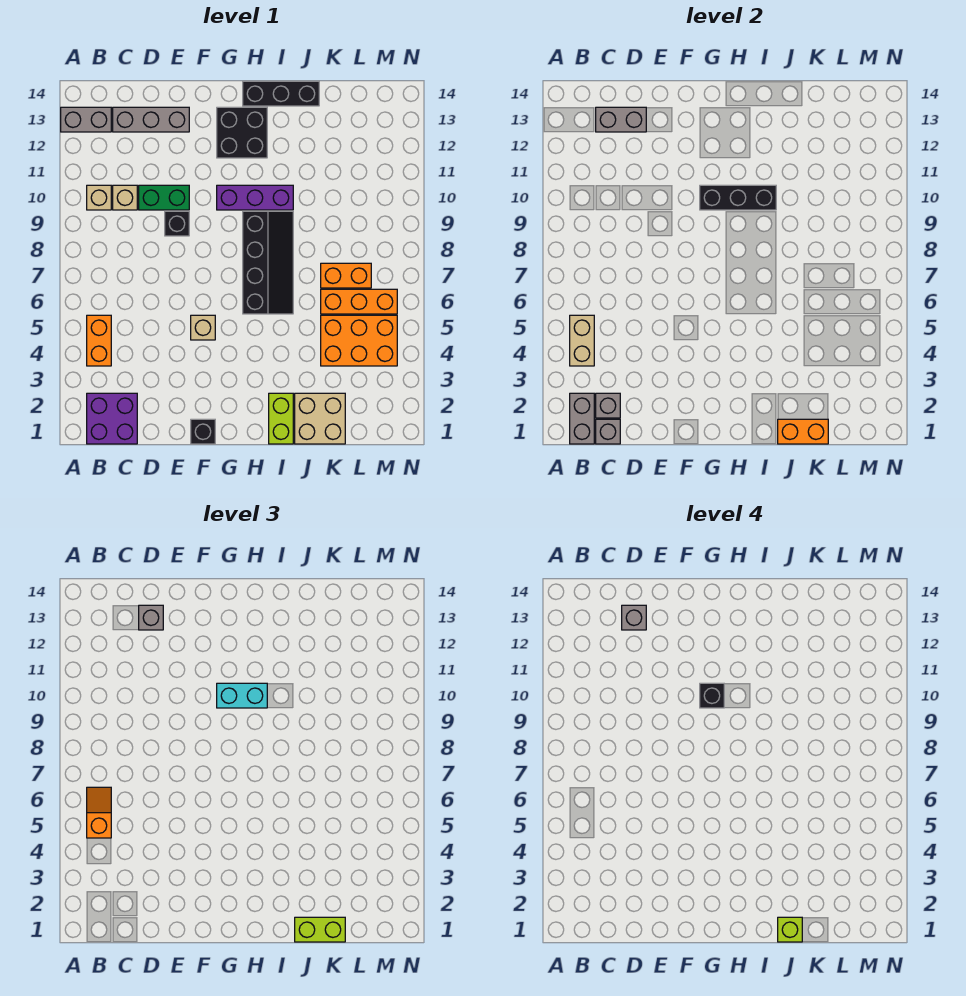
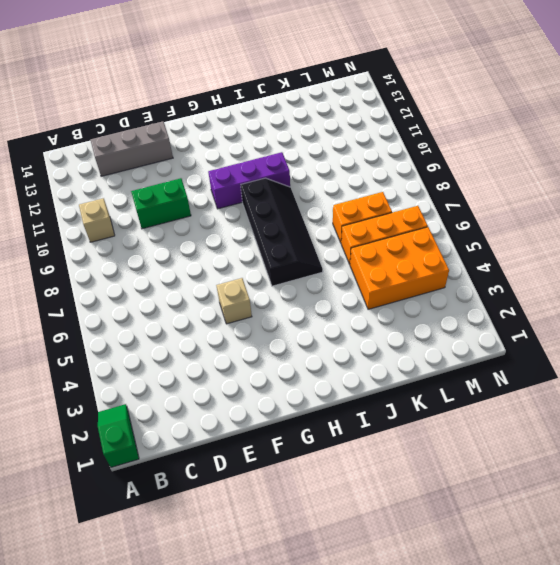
green 1x2 slope [98,404,139,467] -> none
none -> grey 1x2 brick [61,107,111,132]
none -> purple 2x2 brick [87,393,137,444]
none -> orange 1x2 brick [87,315,111,366]
none -> tan 1x1 brick [113,185,137,210]

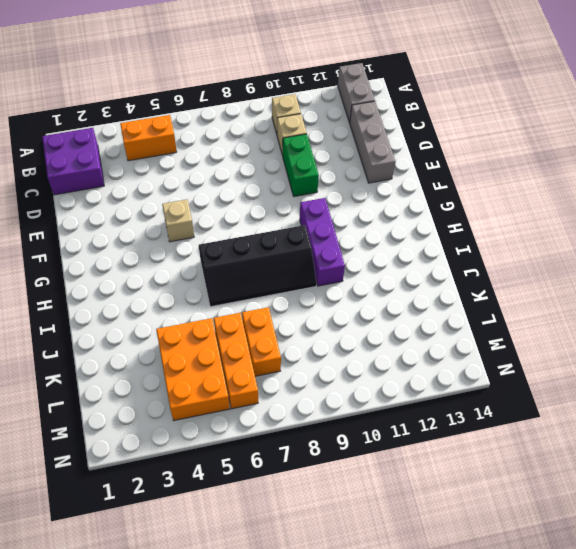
none -> black 1x1 brick [165,211,189,236]
none -> black 1x1 brick [191,419,215,444]
none -> black 2x2 brick [217,107,267,158]
none -> black 1x3 brick [243,81,319,106]

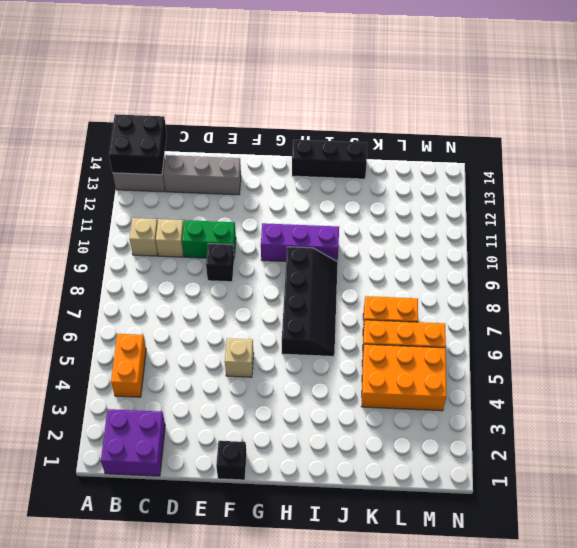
black 2x2 brick [109,114,167,175] -> black 2x2 brick moved to [217,107,267,158]
none -> lime 1x2 brick [269,393,293,444]
none -> tan 2x2 brick [295,393,345,444]
none -> grey 1x2 brick [570,393,594,444]
none -> tan 1x2 brick [570,315,594,366]

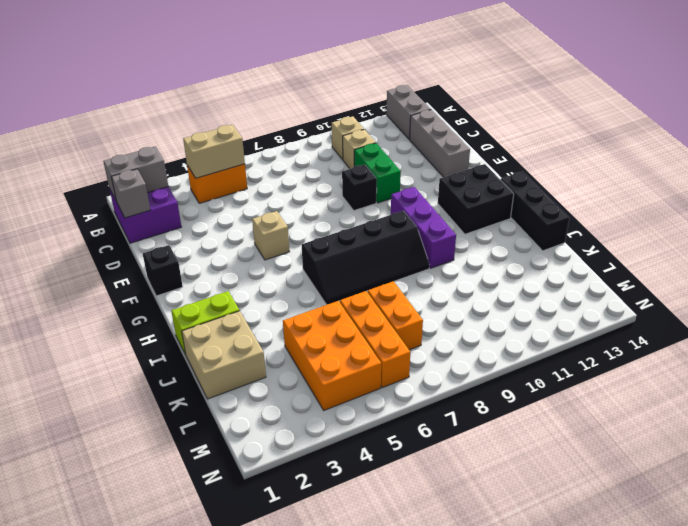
none -> grey 1x1 brick [596,393,620,418]
none -> grey 1x2 brick [596,107,646,132]
none -> black 1x3 brick [700,185,776,210]
none -> orange 1x2 brick [778,419,828,444]

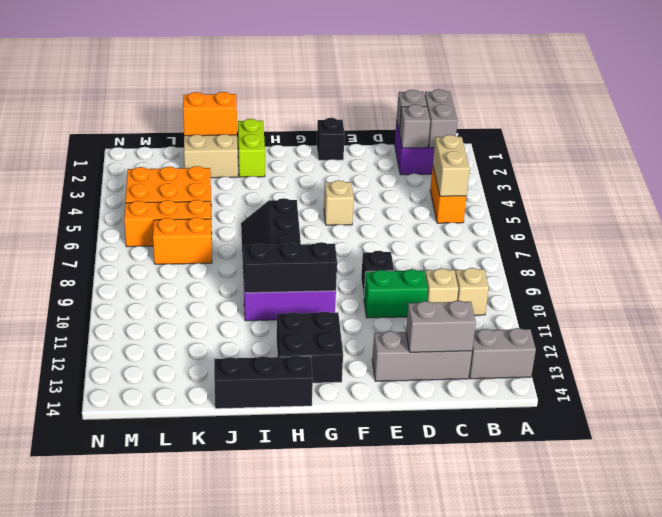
none -> orange 1x2 slope [87,787,111,838]
none -> grey 1x1 brick [139,605,163,630]
none -> cyan 1x2 brick [217,683,267,708]
none -> lime 1x2 brick [295,917,345,942]

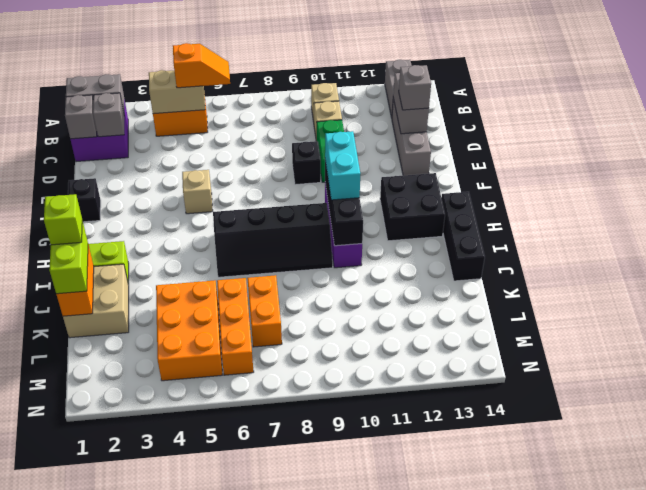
none -> grey 1x1 brick [622,605,646,630]
none -> black 1x1 brick [700,683,724,708]

